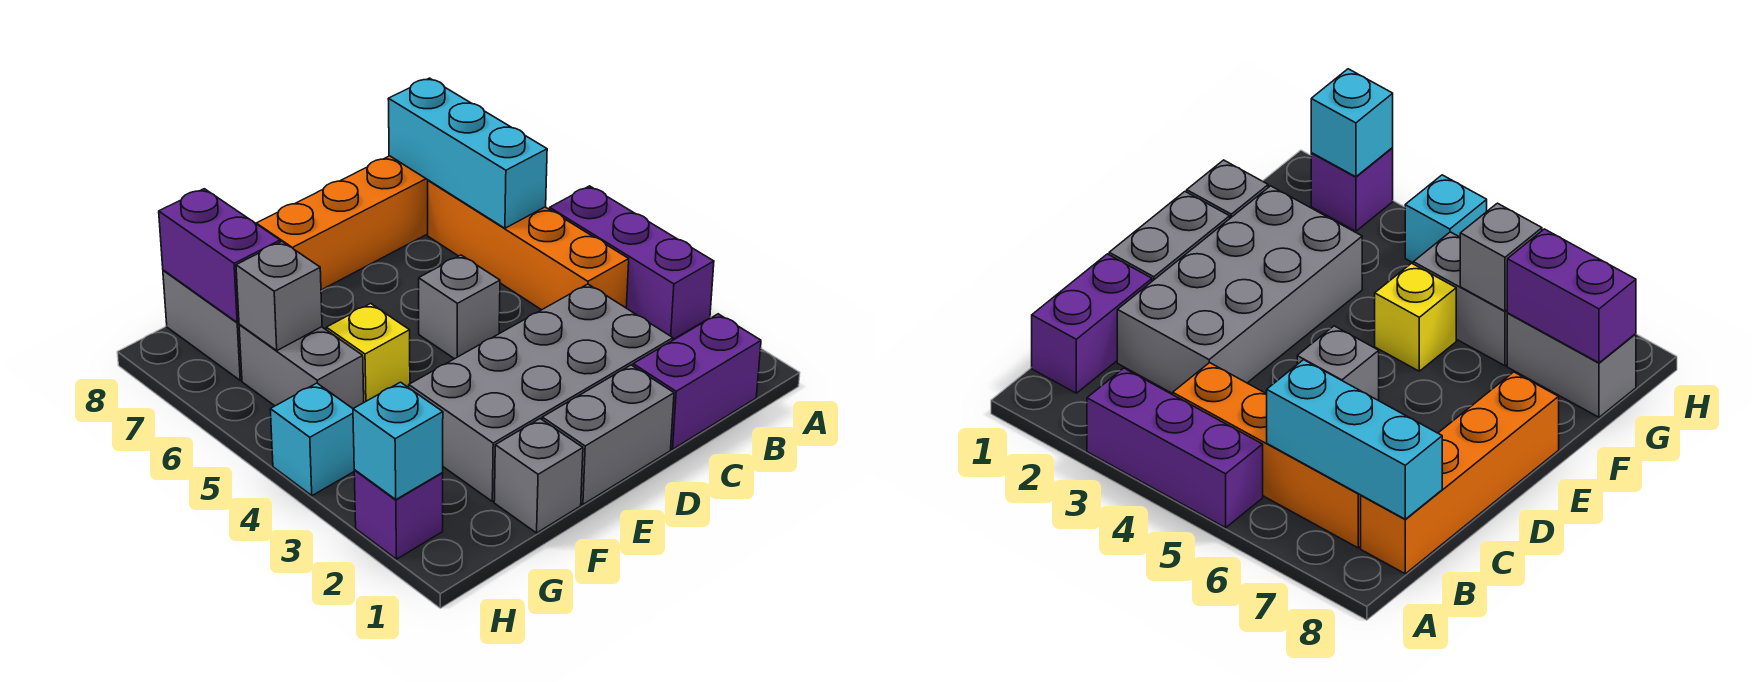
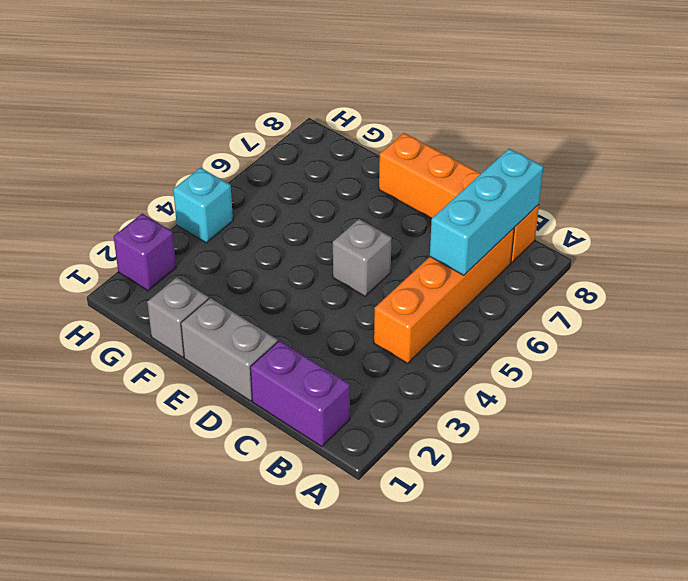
none -> purple 1x3 brick [550,186,714,339]
none -> grey 2x4 brick [409,284,673,501]
none -> yellow 1x1 brick [326,304,410,402]

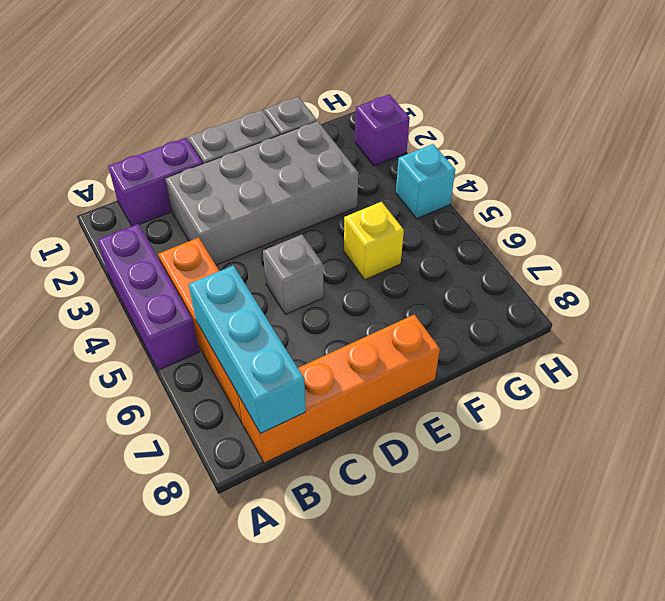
none -> grey 1x2 brick [239,324,364,408]
none -> grey 1x2 brick [163,270,242,380]
none -> grey 1x1 brick [236,242,322,351]

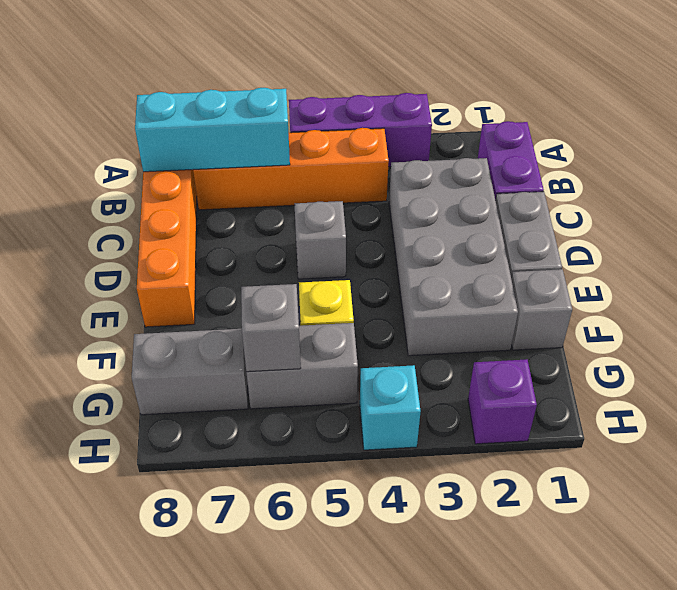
none -> purple 1x2 brick [159,189,280,322]
none -> cyan 1x1 brick [353,382,443,499]

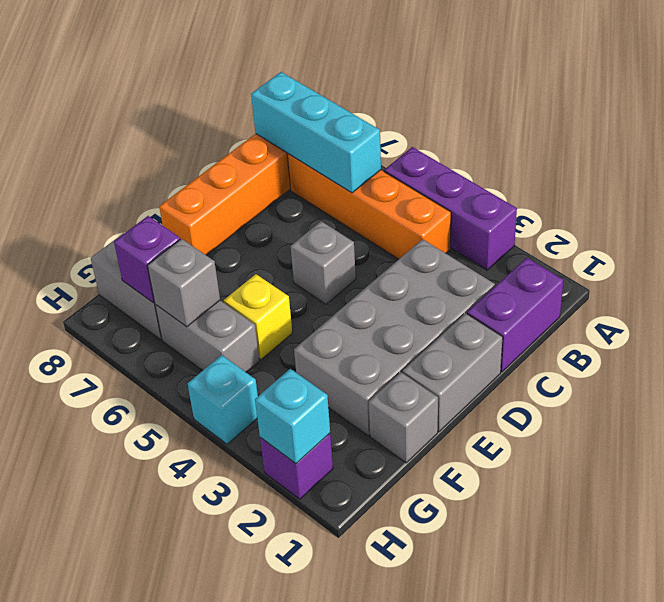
purple 1x1 brick [114,216,180,303] -> purple 1x2 brick [159,189,280,322]

